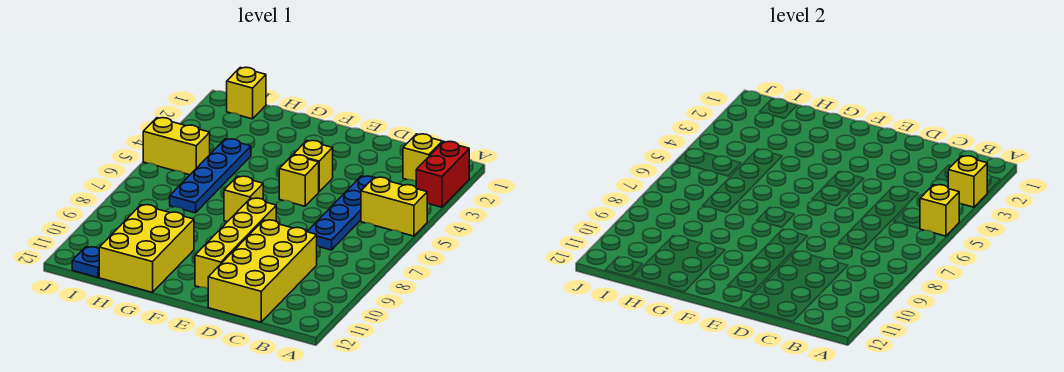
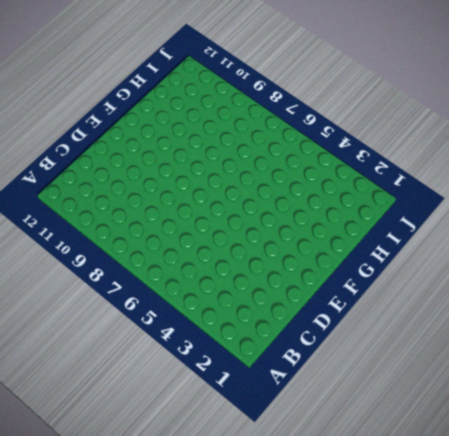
none -> red 1x2 brick [416,141,469,207]
none -> yellow 1x2 brick [361,177,427,236]
none -> yellow 1x1 brick [403,134,442,181]

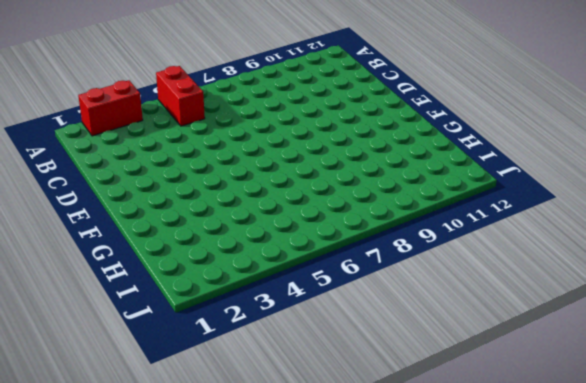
red 1x2 brick [156,66,205,126] -> yellow 1x2 brick [361,177,427,236]
none -> yellow 1x1 brick [403,134,442,181]
none -> blue 1x4 plate [307,176,373,250]
none -> yellow 2x4 brick [208,220,317,322]

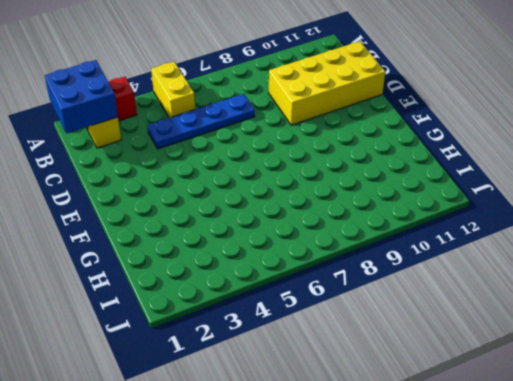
blue 2x2 brick [45,60,118,133] -> none
none -> yellow 1x1 brick [293,140,333,192]
none -> yellow 1x1 brick [279,155,319,206]
none -> yellow 1x4 brick [195,198,276,289]

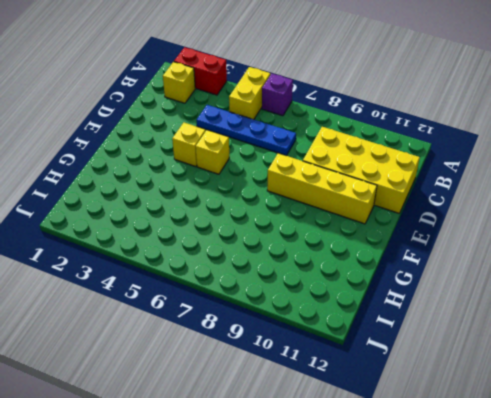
purple 1x1 brick [262,74,293,116] -> none
none -> yellow 1x1 brick [224,176,263,222]
none -> yellow 2x3 brick [99,205,194,292]
none -> blue 1x4 plate [170,139,251,213]

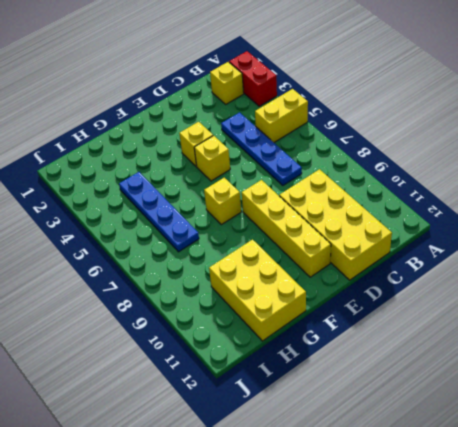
none -> yellow 1x1 brick [227,67,266,119]
none -> yellow 1x2 brick [143,118,210,175]
none -> blue 1x1 plate [72,247,99,277]

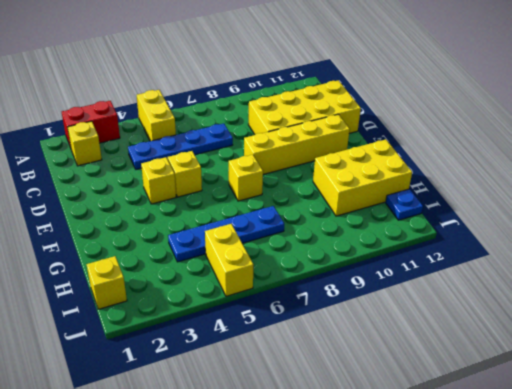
none -> yellow 1x1 brick [948,156,987,207]
none -> yellow 1x1 brick [920,185,959,236]

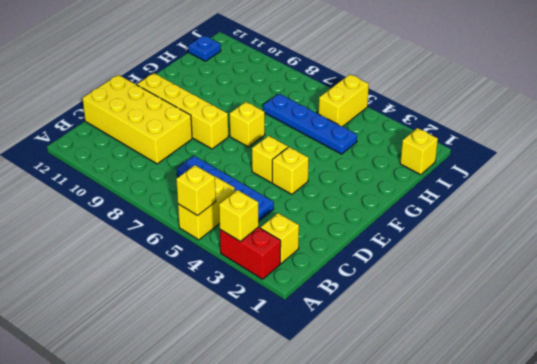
none -> yellow 2x3 brick [99,205,194,292]

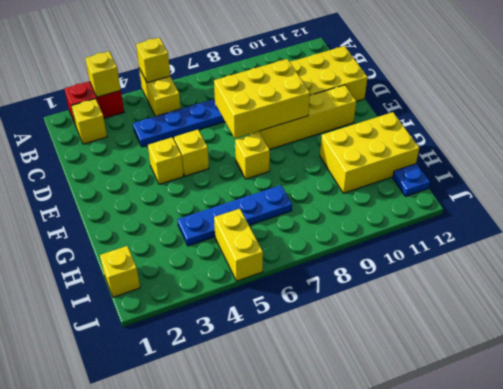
yellow 2x3 brick [214,59,310,138] -> none

